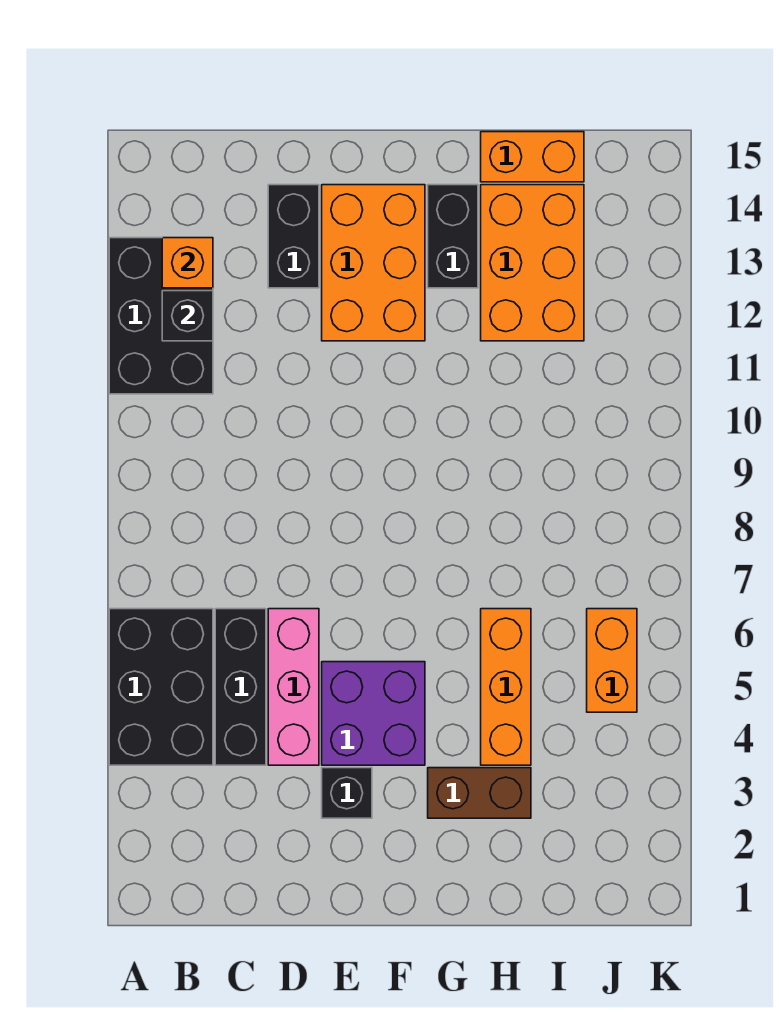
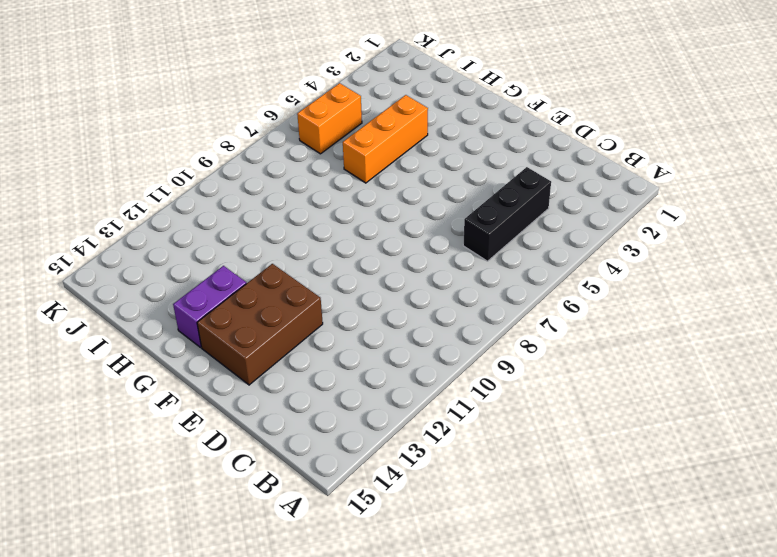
brown 2x3 brick [197,264,323,385] -> orange 2x3 brick [322,185,425,341]
purple 1x2 brick [173,266,246,347] -> black 1x2 brick [428,185,478,288]
none -> black 2x3 brick [109,609,213,765]
none -> black 2x3 brick [109,238,213,394]
none -> pink 1x3 brick [268,609,319,765]

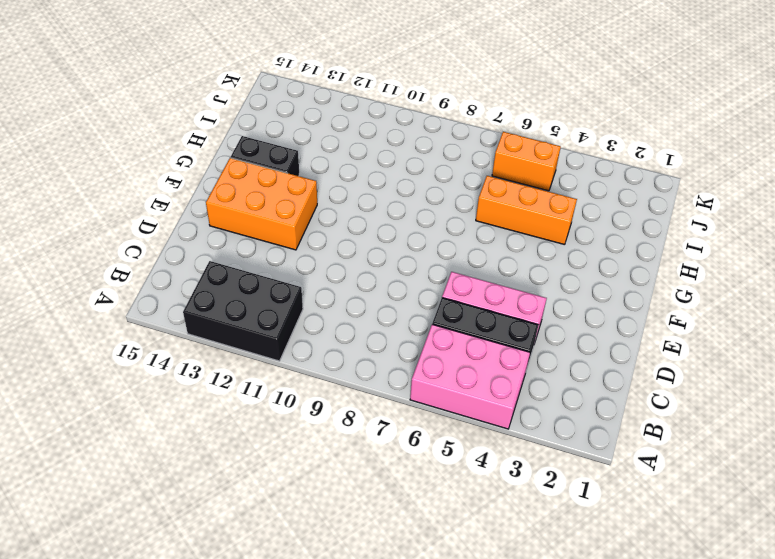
pink 2x3 brick [410,324,530,429] -> black 2x3 brick [109,609,213,765]
none -> black 1x2 brick [268,185,319,288]
none -> black 1x1 brick [322,768,372,818]
none -> purple 2x2 brick [322,662,425,765]

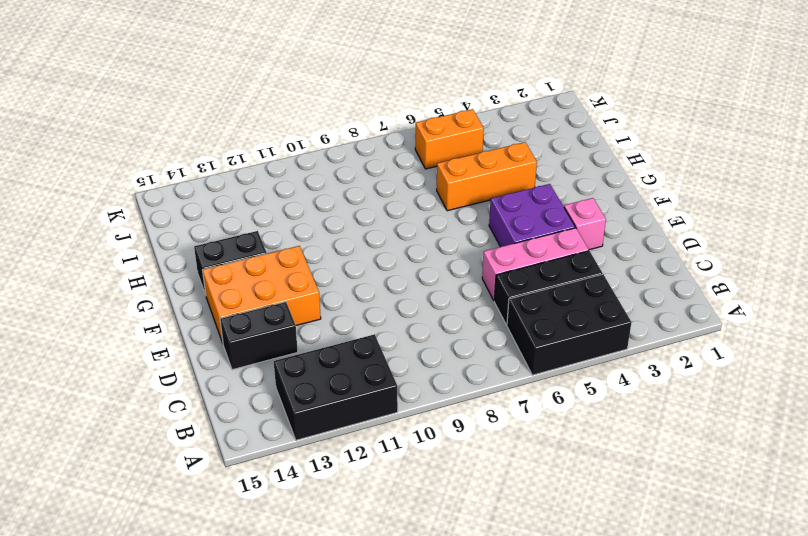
pink 1x1 brick [564,198,606,250] -> black 1x1 brick [322,768,372,818]
none -> brown 1x2 brick [428,768,531,818]
none -> orange 2x3 brick [481,185,584,341]
none -> orange 1x2 brick [481,132,584,182]

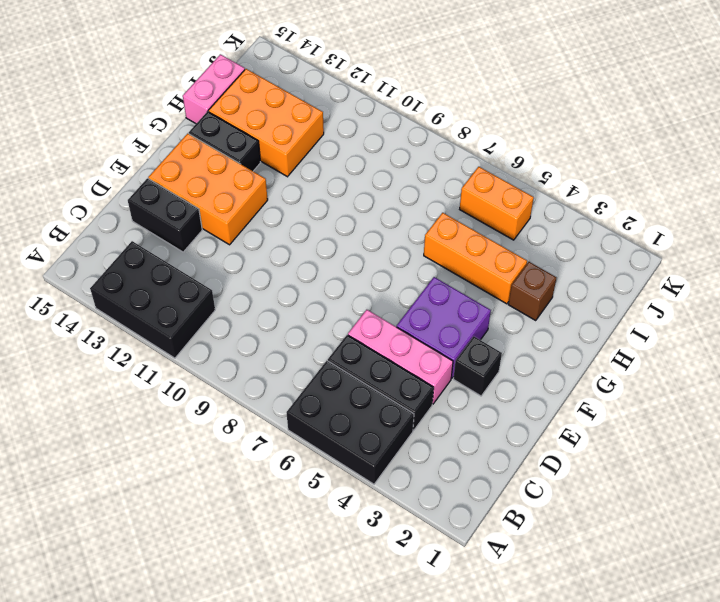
brown 1x1 brick [508,262,557,321] -> brown 1x2 brick [428,768,531,818]
pink 1x2 brick [183,54,245,124] -> orange 1x2 brick [481,132,584,182]
none -> black 1x1 brick [162,291,213,341]
none -> orange 1x1 brick [162,238,213,288]

